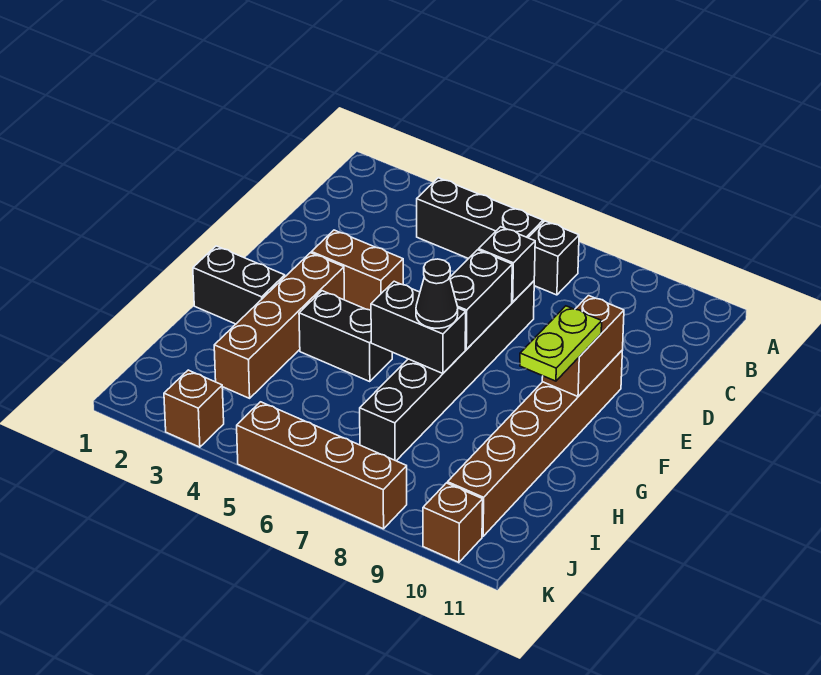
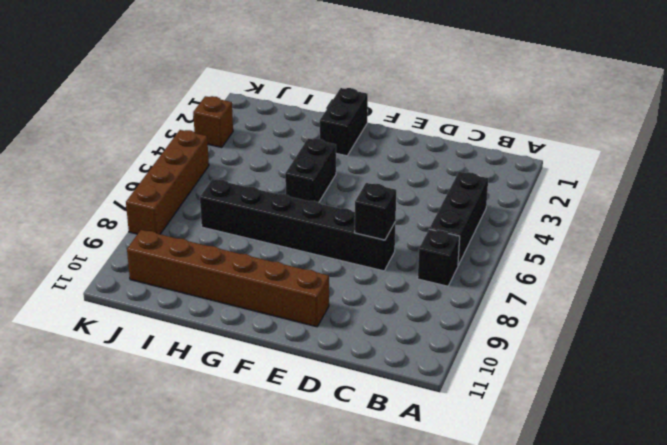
none -> brown 1x2 brick [311,230,403,310]
none -> brown 1x4 brick [214,253,344,398]
none -> brown 1x1 brick [423,483,483,562]

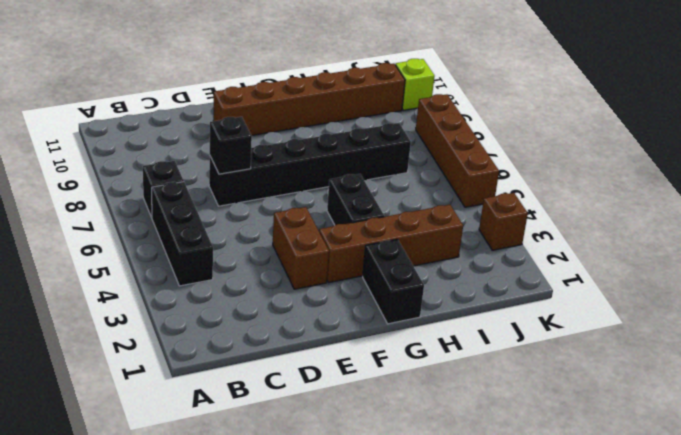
lime 1x1 brick [396,59,435,110] -> brown 1x1 brick [423,483,483,562]
none -> black 1x2 brick [450,250,512,349]
none -> brown 1x2 brick [542,296,624,397]
none -> black 1x2 brick [371,281,466,374]

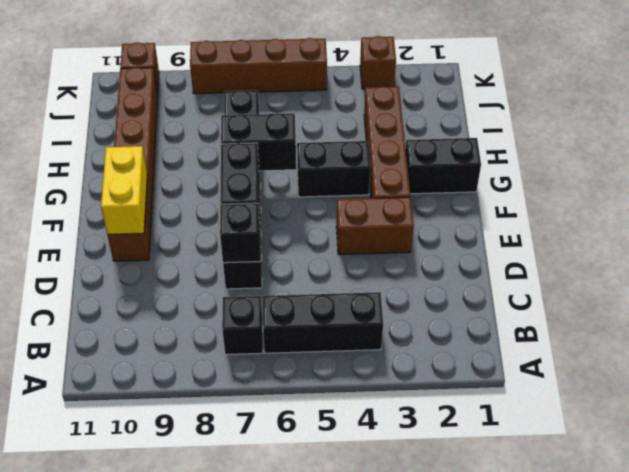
yellow 1x2 brick [101,146,147,235] -> brown 1x2 brick [542,296,624,397]
none -> lime 1x2 plate [520,306,602,381]
none -> black 1x1 cone [416,259,458,328]

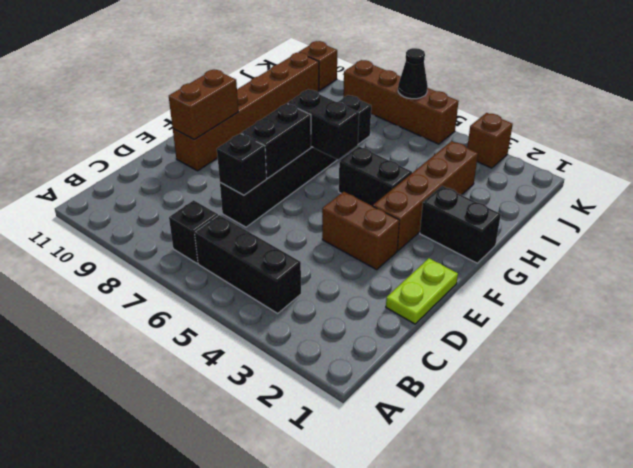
lime 1x2 plate [386,258,458,324] -> lime 1x2 plate moved to [520,306,602,381]
black 1x1 cone [398,48,428,99] -> black 1x1 cone moved to [416,259,458,328]

